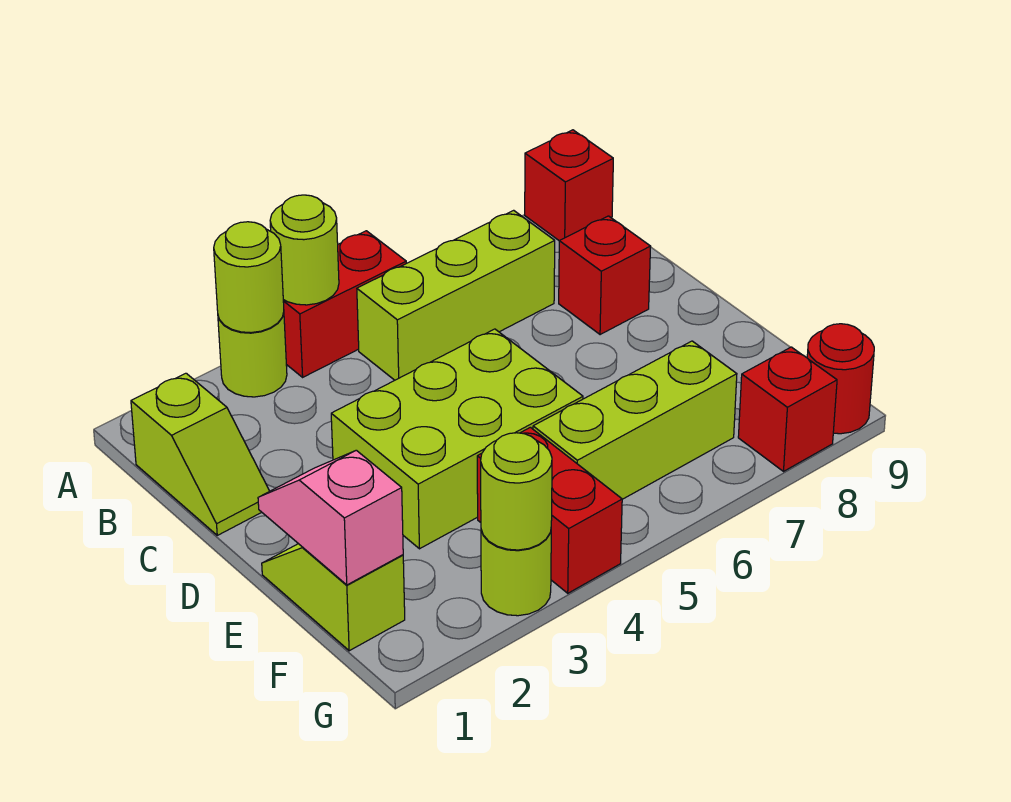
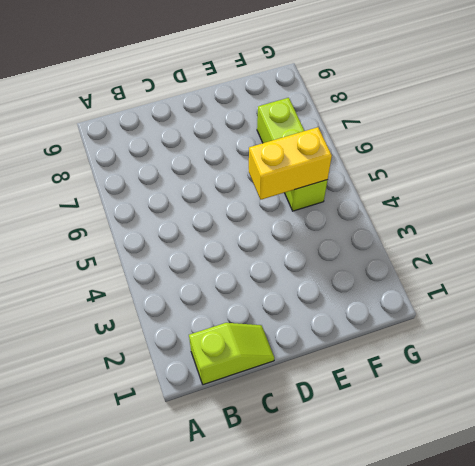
yellow 1x2 brick [249,127,332,200] -> none
none -> lime 1x1 round brick [218,313,287,397]
none -> red 1x2 brick [283,231,406,377]
none -> red 1x1 brick [525,130,613,241]

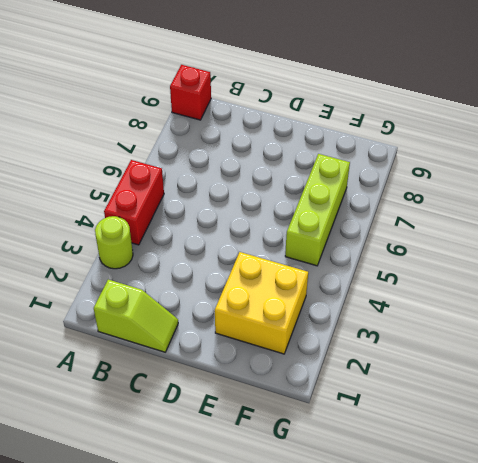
yellow 2x2 brick [215,252,308,354] -> lime 2x3 brick [331,329,583,549]
none -> lime 1x3 brick [357,210,555,380]
none -> red 1x1 brick [559,216,651,335]
none -> lime 1x2 slope [262,544,405,651]

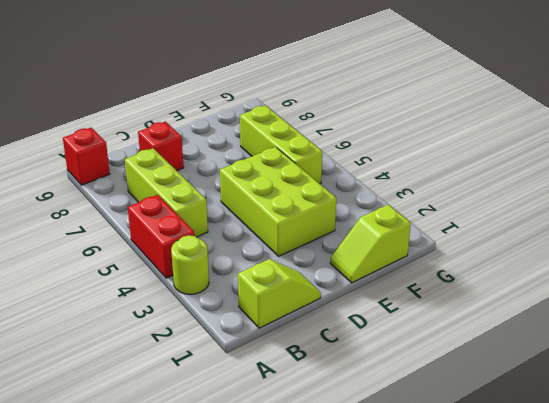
none -> red 1x2 brick [477,427,622,593]
none -> lime 1x1 round brick [481,530,551,616]
none -> red 1x1 brick [738,347,837,471]

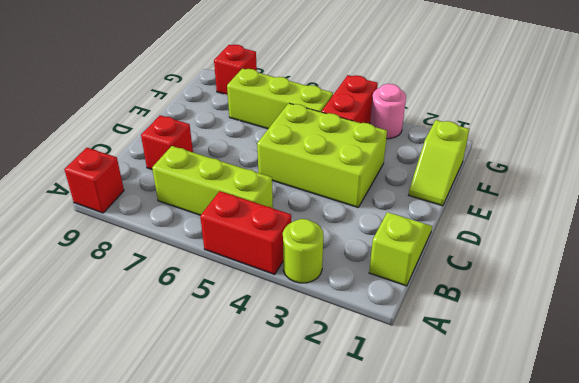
pink 1x1 round brick [370,84,406,139] -> lime 1x1 round brick [481,530,551,616]
none -> red 1x1 round brick [807,324,874,434]
none -> lime 1x1 round brick [214,222,284,333]
none -> lime 1x1 round brick [270,195,339,305]

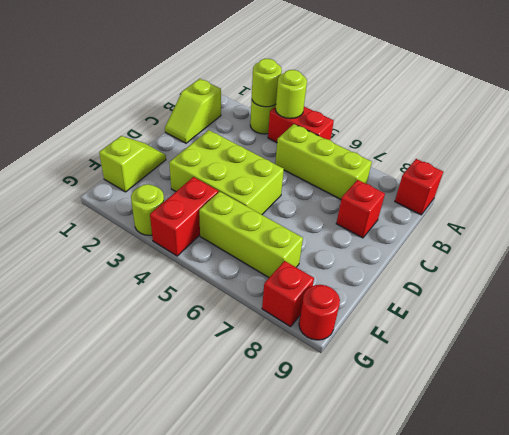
none -> pink 1x2 slope [258,450,403,585]
none -> lime 1x1 round brick [481,433,552,550]

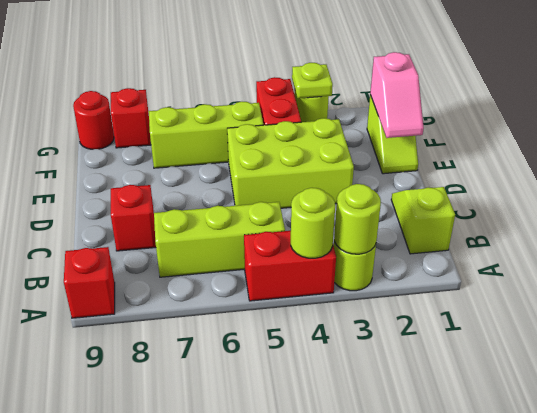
lime 1x1 plate [292,63,333,98] -> lime 1x1 round brick [481,433,552,550]

